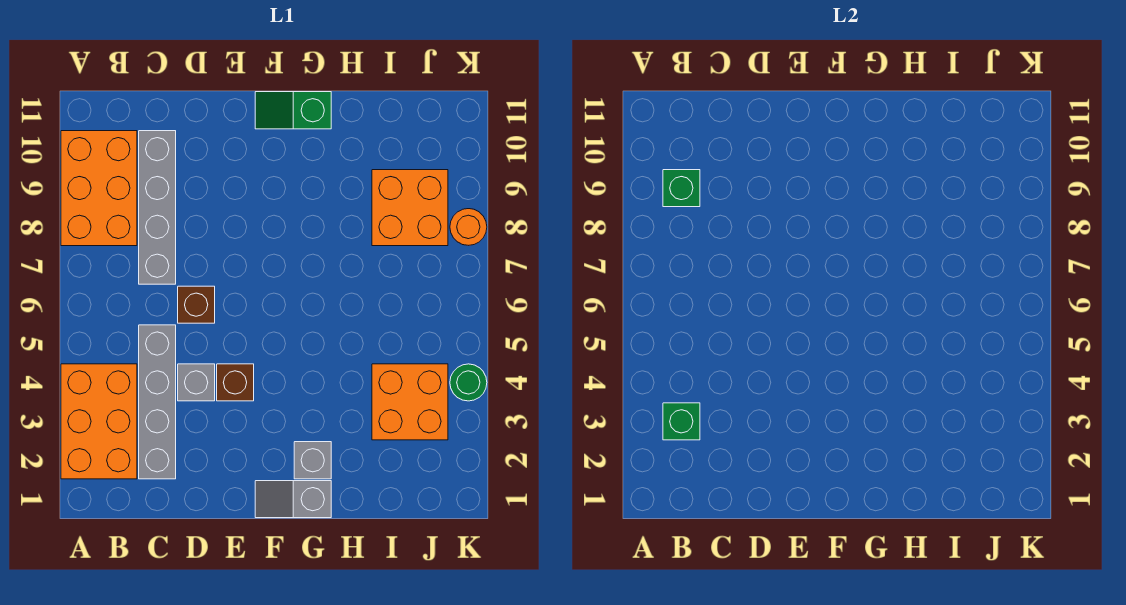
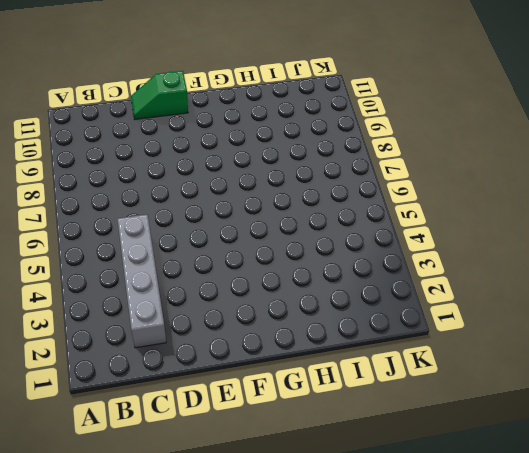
green 1x2 slope [131,71,188,119] -> green 1x2 slope moved to [255,92,331,129]
none -> orange 2x3 brick [61,364,137,479]
none -> orange 2x3 brick [61,131,137,246]
none -> grey 1x4 brick [139,131,176,284]

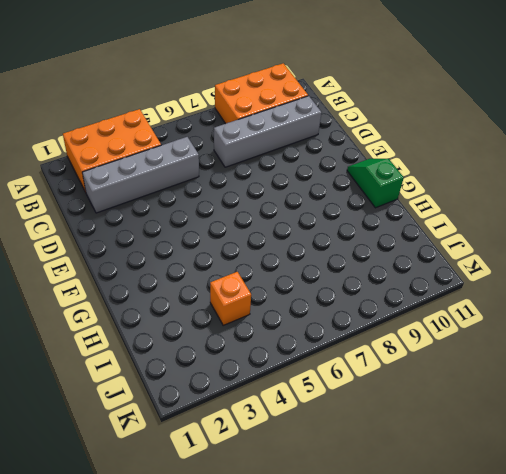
orange 1x1 brick [210,272,251,325] -> orange 2x2 brick [372,364,448,440]
none -> grey 1x1 brick [178,364,215,401]
none -> brown 1x1 brick [178,286,215,323]
none -> brown 1x1 brick [217,364,254,401]

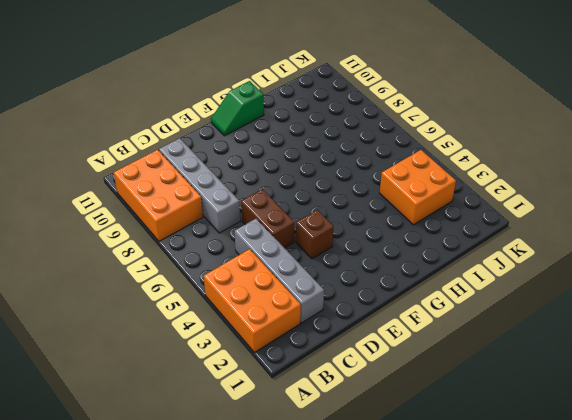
brown 1x2 brick [241,189,294,248] -> brown 1x1 brick [178,286,215,323]
none -> grey 1x1 brick [178,364,215,401]
none -> grey 1x2 slope [255,481,331,518]
none -> grey 1x1 brick [294,442,331,479]

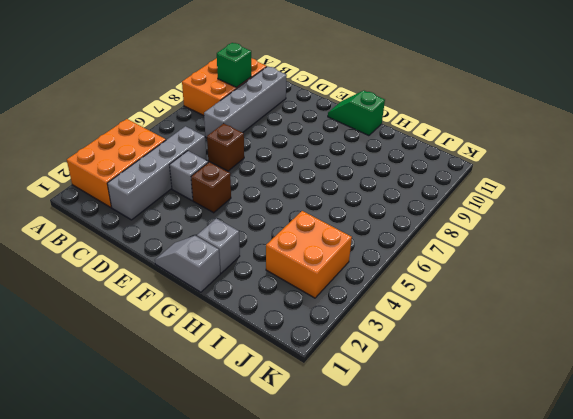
none -> orange 2x2 brick [372,170,448,246]
none -> green 1x1 round brick [450,364,487,401]
none -> orange 1x1 round brick [450,209,487,245]

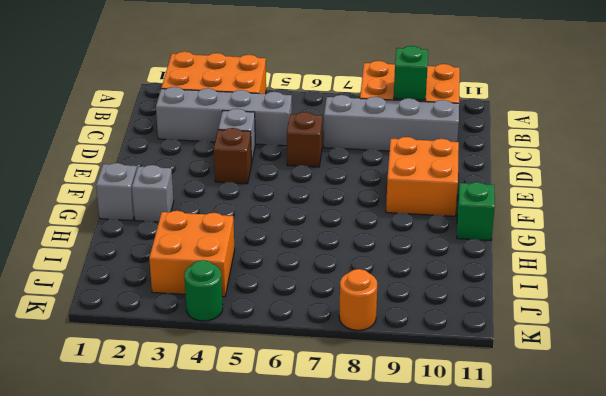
orange 2x2 brick [386,137,459,216] -> orange 2x2 brick moved to [372,170,448,246]
none -> green 1x1 brick [663,403,700,440]

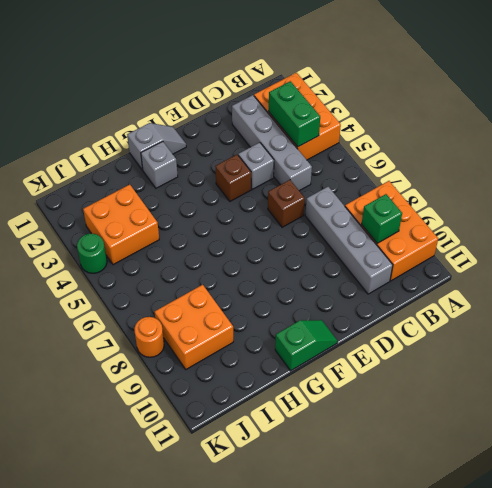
green 1x2 brick [269,81,320,147] -> green 1x1 brick [663,403,700,440]

